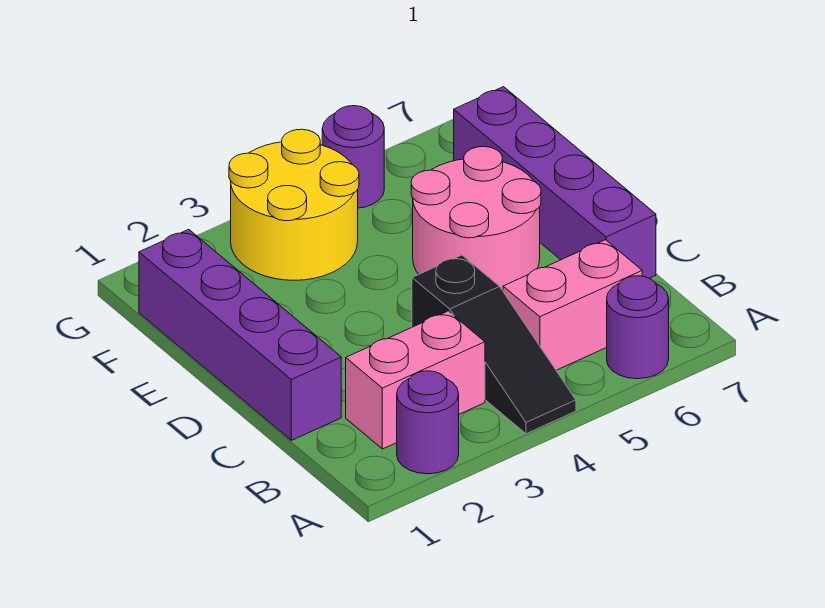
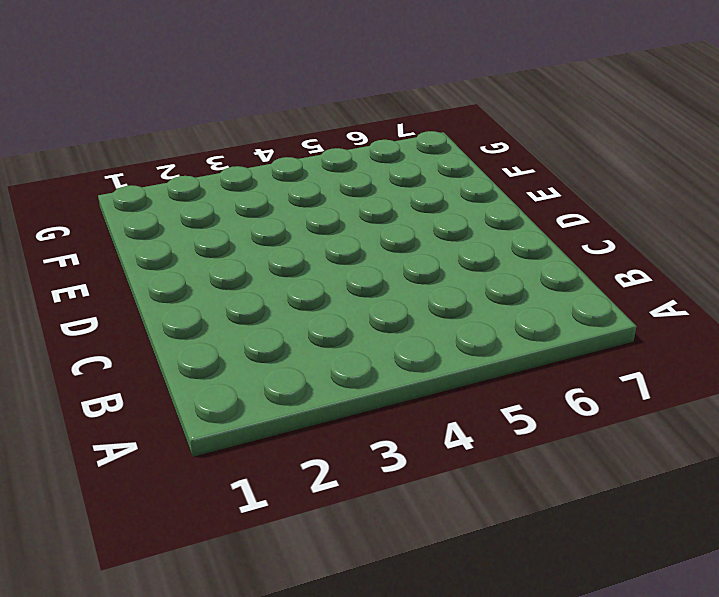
none -> purple 1x1 round brick [397,371,459,474]
none -> black 1x3 slope [412,255,576,434]

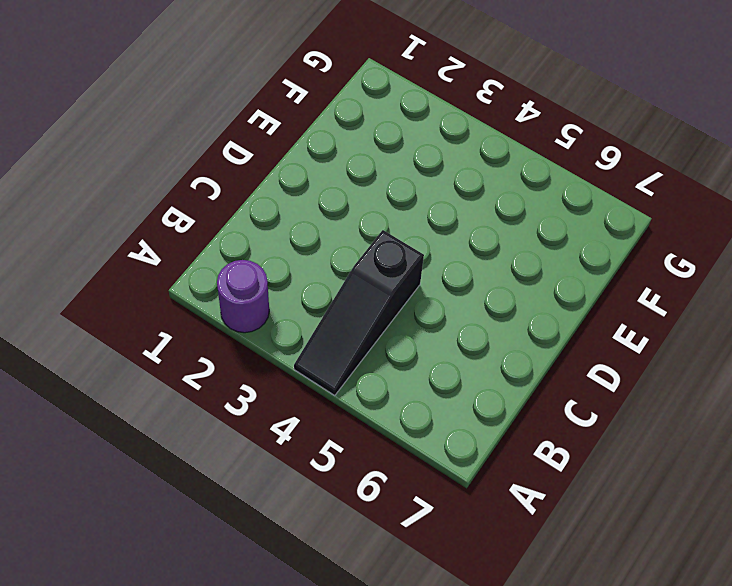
none -> purple 1x1 round brick [607,276,669,379]
none -> pink 1x2 brick [346,311,485,449]

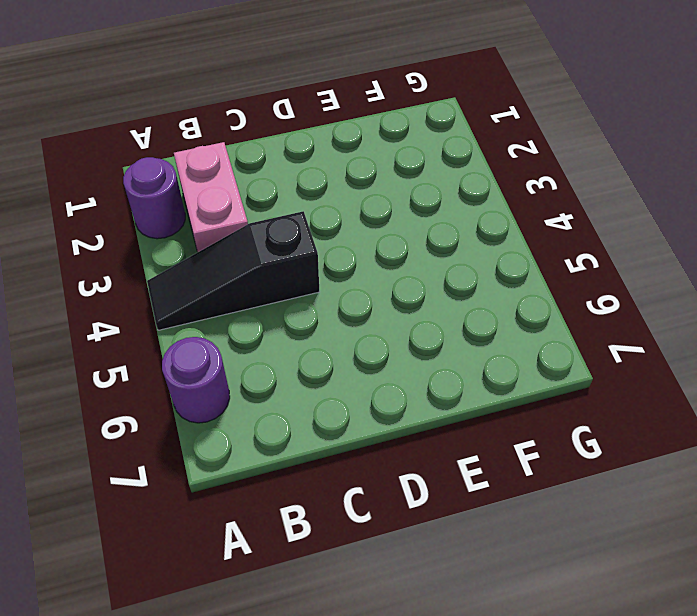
none -> pink 1x2 brick [503,240,642,370]
none -> purple 1x4 brick [139,229,341,440]

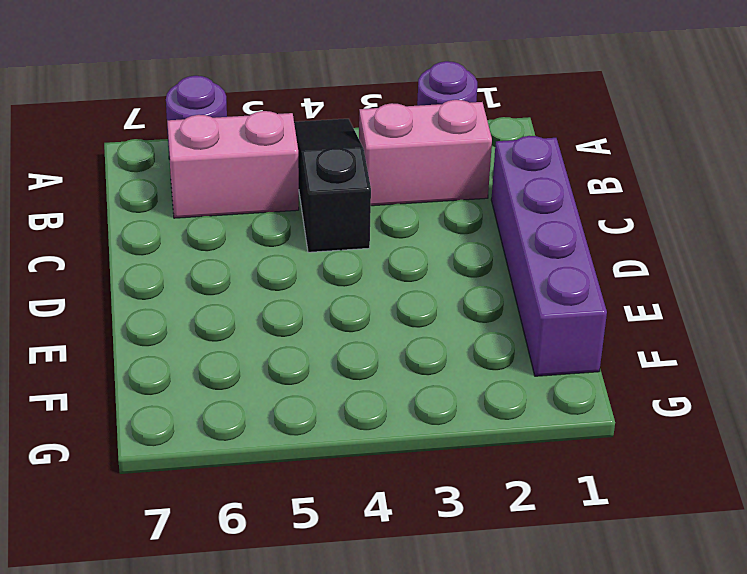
none -> purple 1x4 brick [454,87,656,278]
none -> pink 2x2 round brick [411,147,541,291]

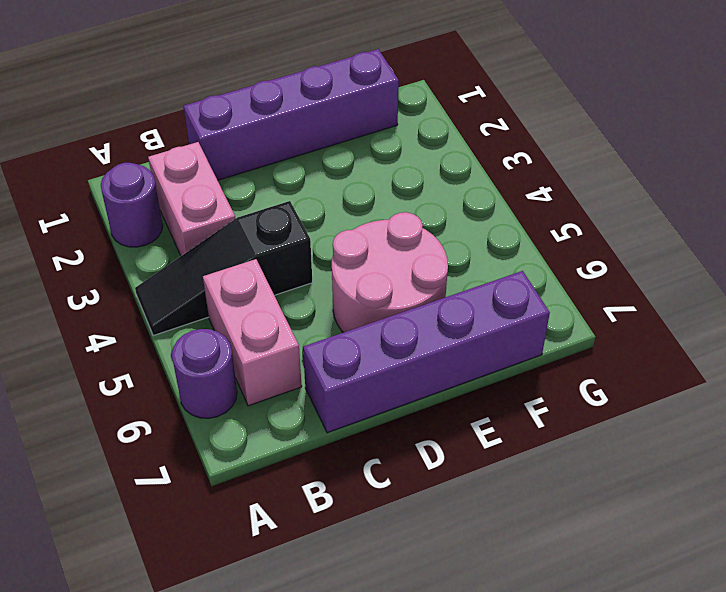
none -> yellow 2x2 round brick [229,129,359,280]
none -> purple 1x1 round brick [322,106,384,208]

